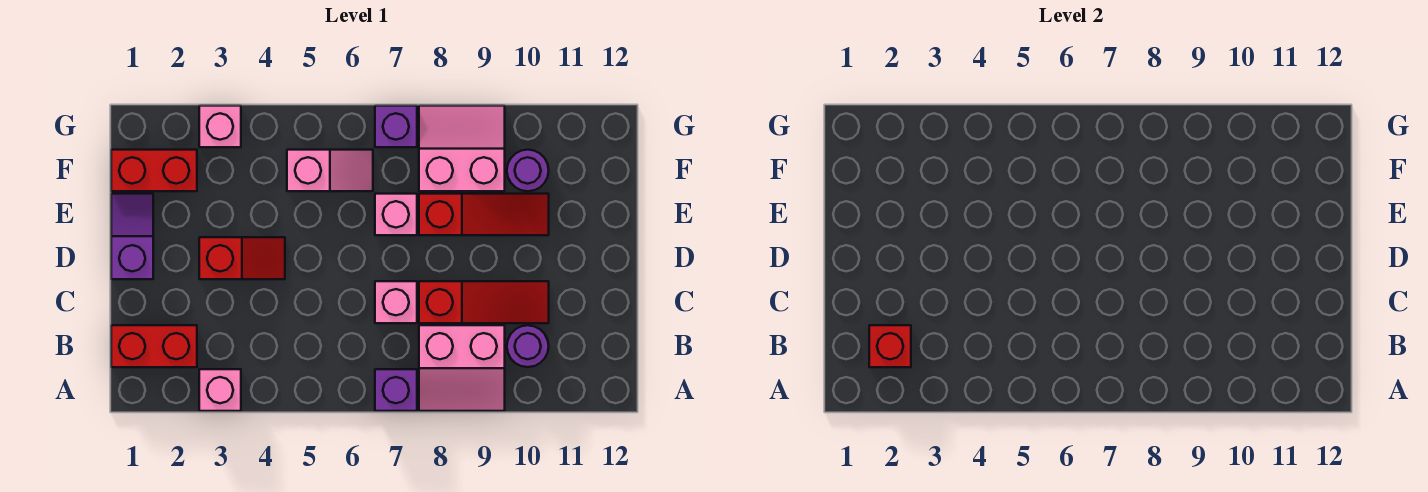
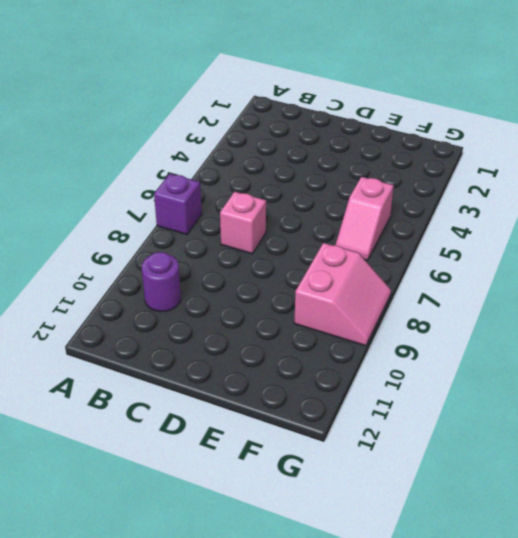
none -> pink 1x1 brick [199,369,241,411]
none -> pink 2x2 slope [419,325,505,411]
none -> red 1x2 brick [111,325,197,367]

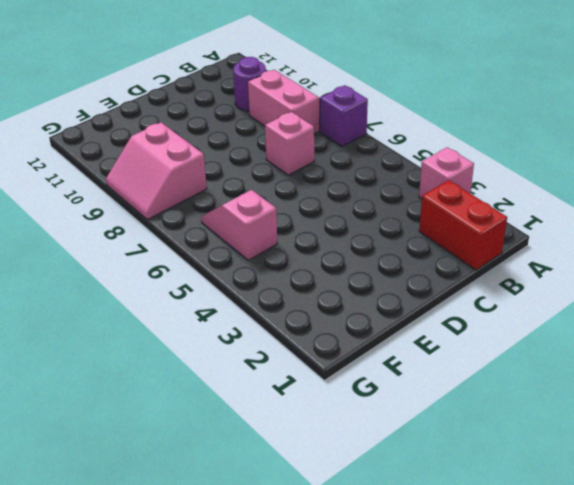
none -> red 1x3 slope [419,281,549,323]
none -> purple 1x2 slope [111,194,153,279]
none -> red 1x2 slope [199,237,285,279]

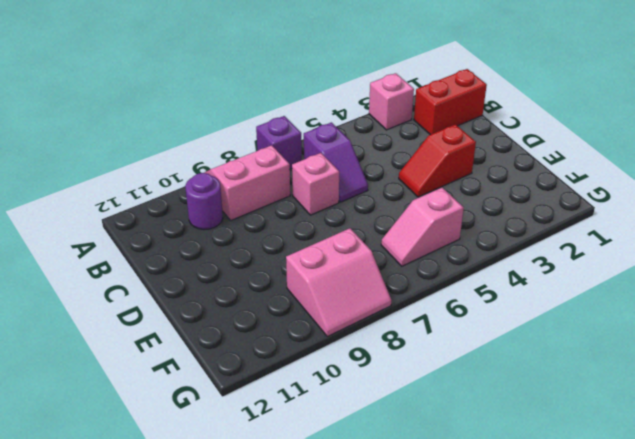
purple 1x2 slope [304,123,368,202] -> purple 1x2 slope moved to [111,194,153,279]
none -> red 1x3 slope [419,281,549,323]
none -> pink 1x1 brick [375,194,417,235]
none -> red 1x3 slope [419,194,549,235]

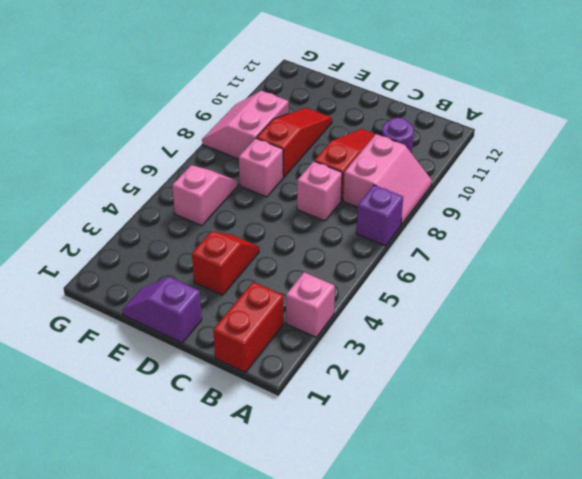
none -> red 1x2 brick [111,150,197,191]
none -> purple 1x1 round brick [507,150,549,191]
none -> pink 1x1 brick [199,106,241,147]

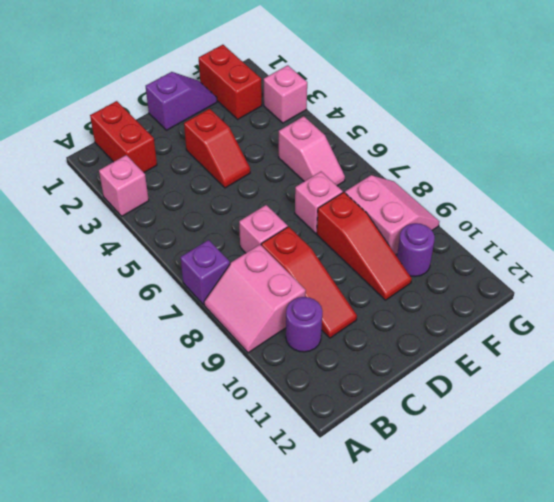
none -> purple 1x1 brick [375,106,417,147]
none -> red 1x1 brick [869,325,911,367]

